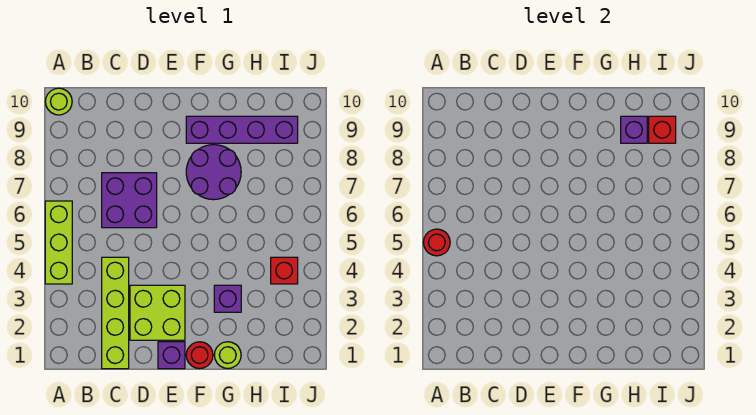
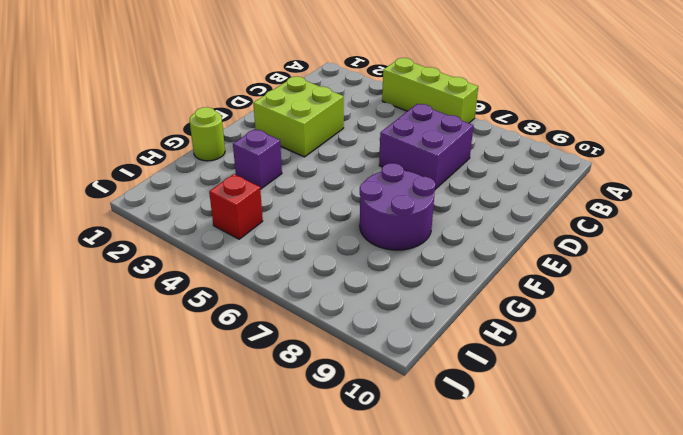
none -> lime 1x1 round brick [45,88,72,115]
none -> lime 1x4 brick [102,257,129,369]
none -> purple 1x1 brick [158,342,185,369]

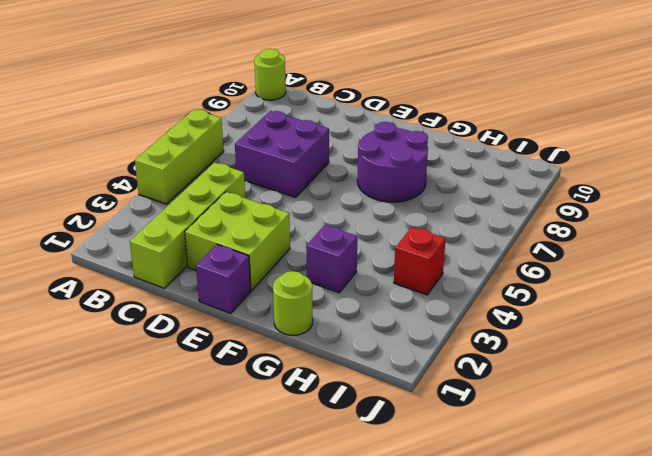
none -> red 1x1 round brick [186,342,213,369]
none -> purple 1x4 brick [186,116,298,143]
none -> red 1x1 round brick [423,229,450,256]

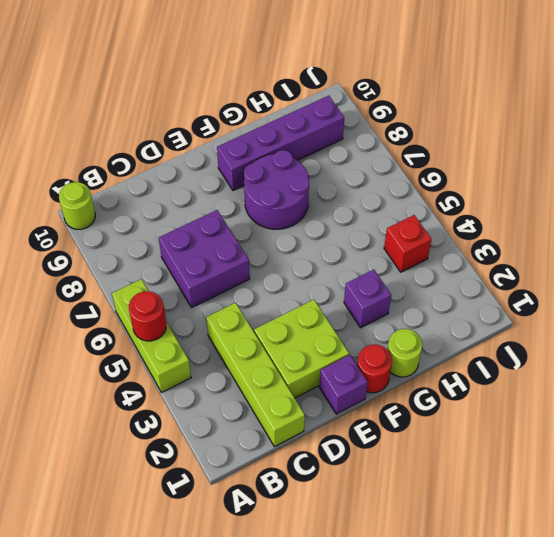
none -> purple 1x1 brick [621,116,647,143]
none -> red 1x1 brick [649,116,676,143]

